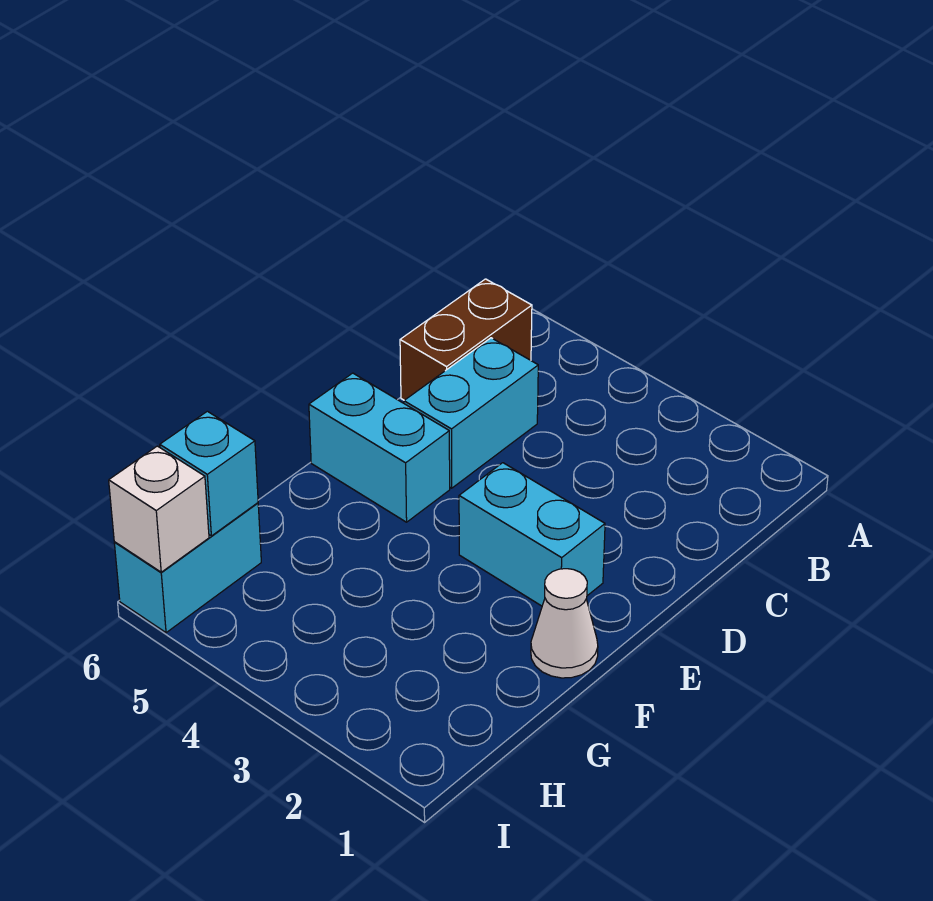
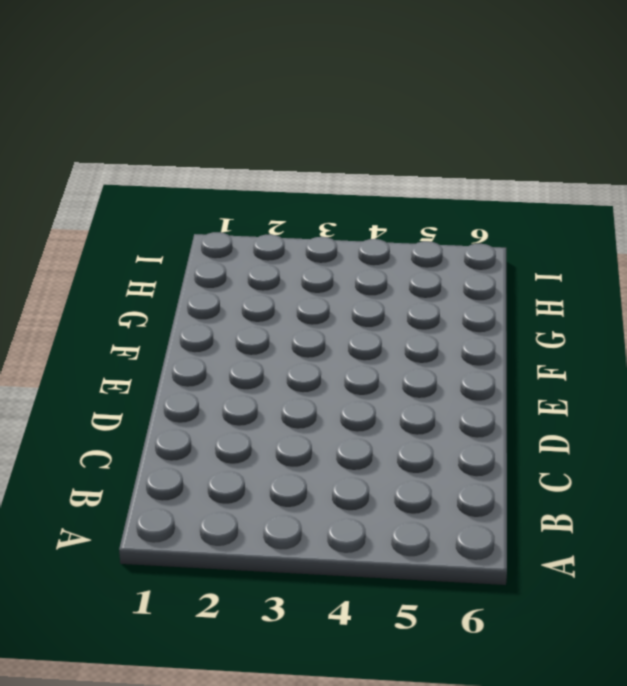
none -> brown 1x2 brick [400,279,532,400]
none -> cyan 1x2 brick [404,338,538,488]

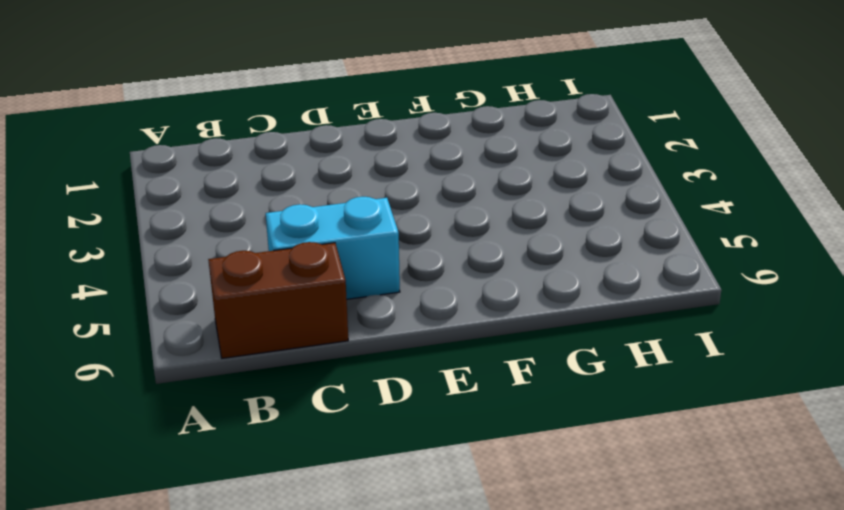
none -> cyan 1x2 brick [459,463,605,606]
none -> cyan 1x2 brick [309,373,450,522]

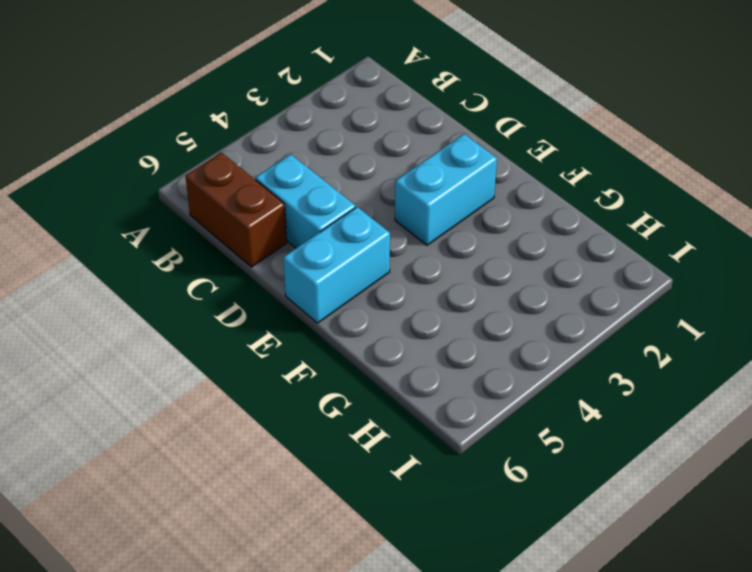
none -> white 1x1 cone [531,569,598,678]
none -> cyan 1x2 brick [114,503,261,633]

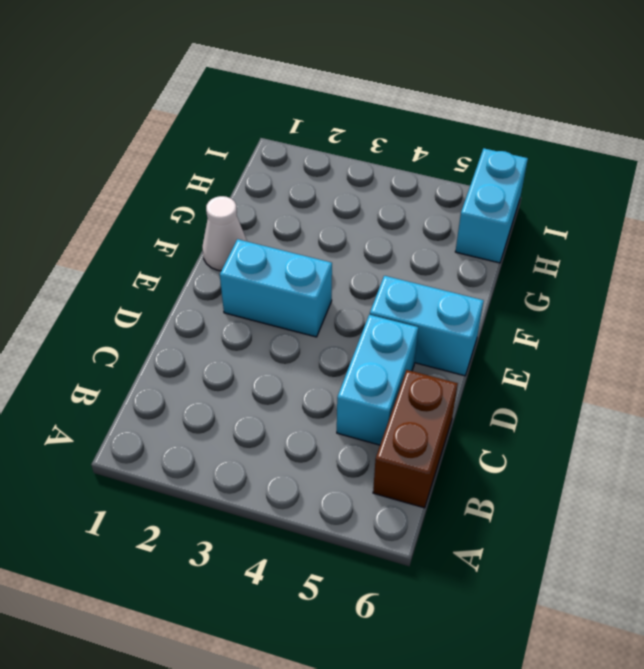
none -> cyan 1x1 brick [160,411,258,536]
none -> white 1x1 brick [109,446,209,572]

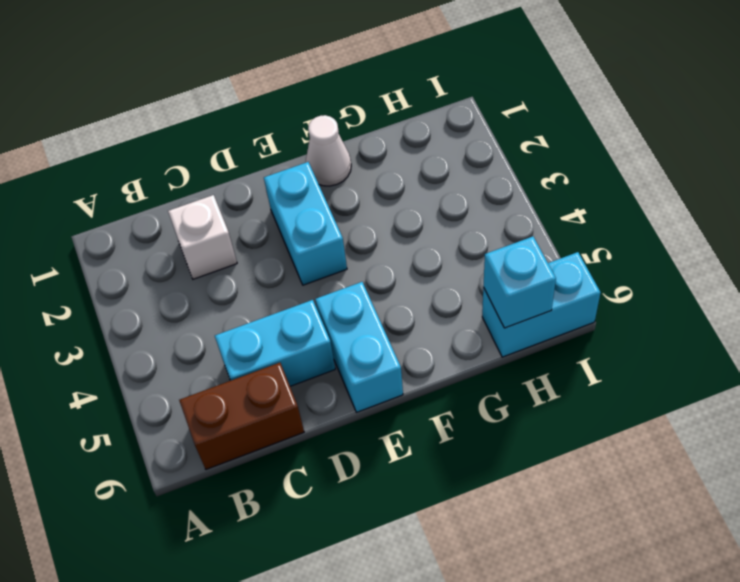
white 1x1 brick [168,195,237,279] -> white 1x1 brick moved to [109,446,209,572]

